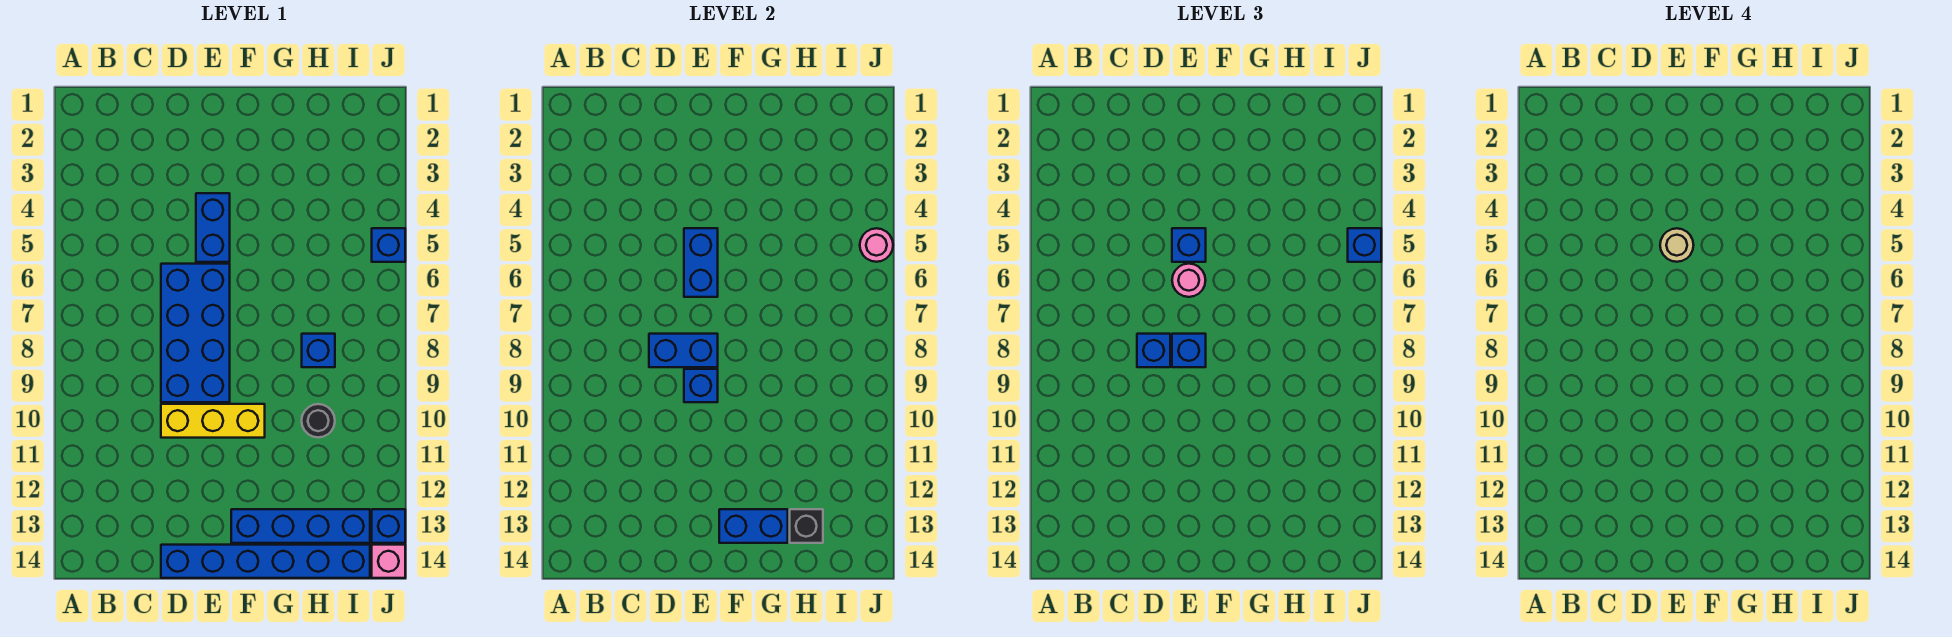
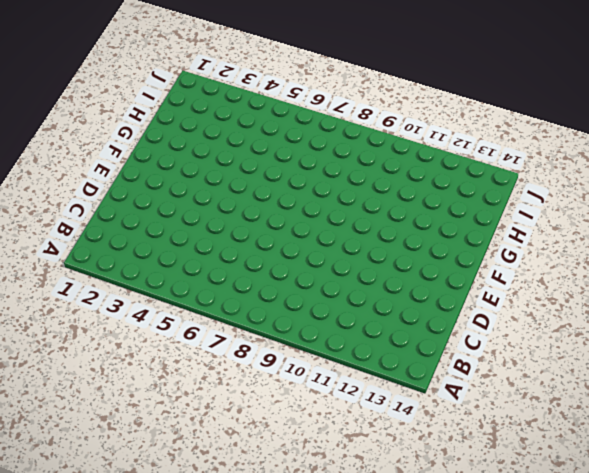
none -> blue 2x4 brick [161,264,230,402]
none -> yellow 1x3 brick [161,404,265,438]
none -> blue 1x6 brick [161,545,370,578]

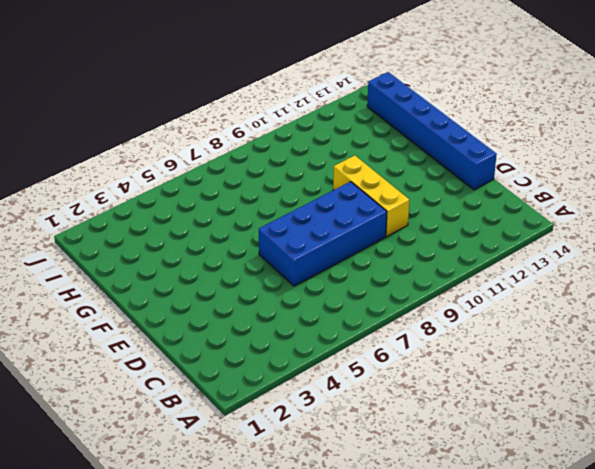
none -> blue 1x2 brick [196,193,230,262]
none -> blue 1x4 brick [231,509,370,543]
none -> blue 1x1 brick [302,334,335,367]

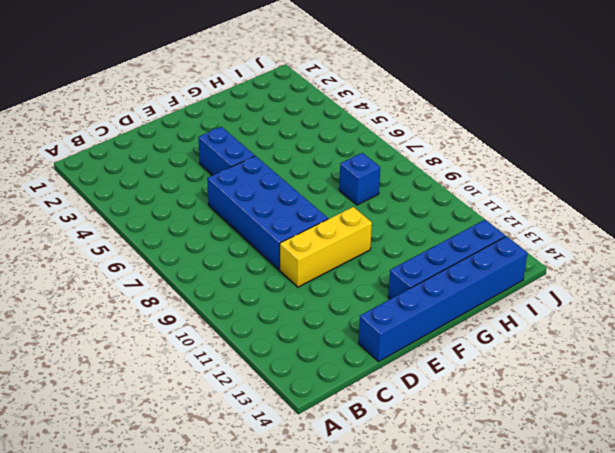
none -> black 1x1 round brick [302,404,335,437]
none -> blue 1x1 brick [372,228,405,262]
none -> blue 1x1 brick [372,509,405,543]

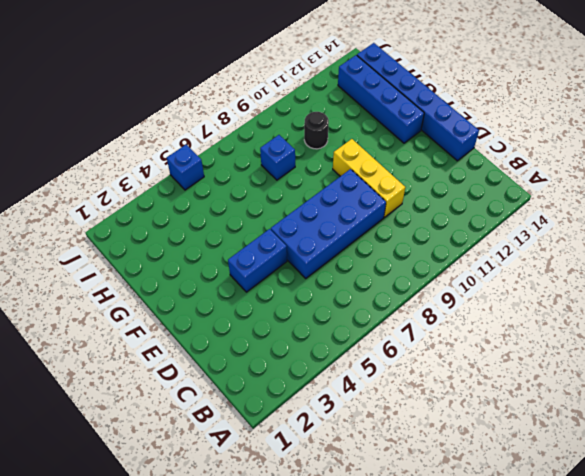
none -> blue 1x1 brick [372,509,405,543]
none -> pink 1x1 brick [372,545,405,578]
none -> blue 1x2 brick [649,334,718,367]

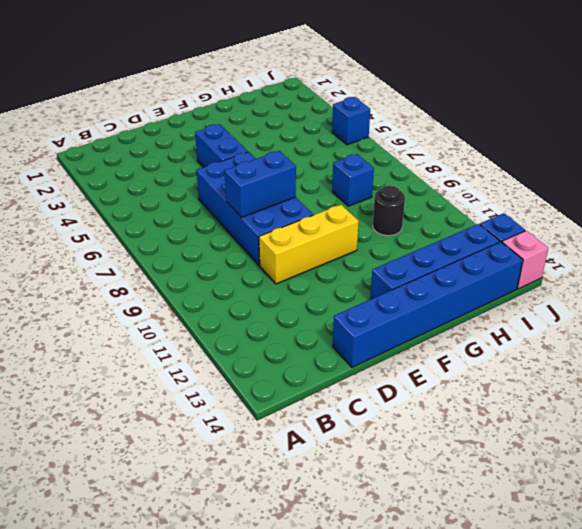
none -> blue 1x2 brick [684,228,718,297]
none -> blue 1x1 brick [684,369,718,402]
none -> blue 1x2 brick [719,509,788,543]

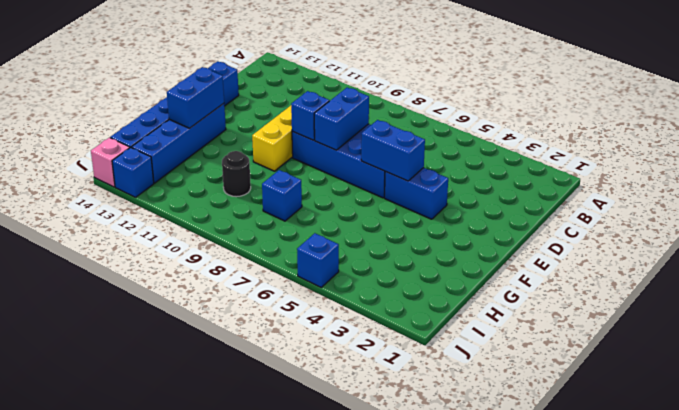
none -> black 1x1 brick [790,509,823,543]
none -> pink 1x1 round brick [860,228,893,262]
none -> blue 1x1 brick [1137,334,1170,367]

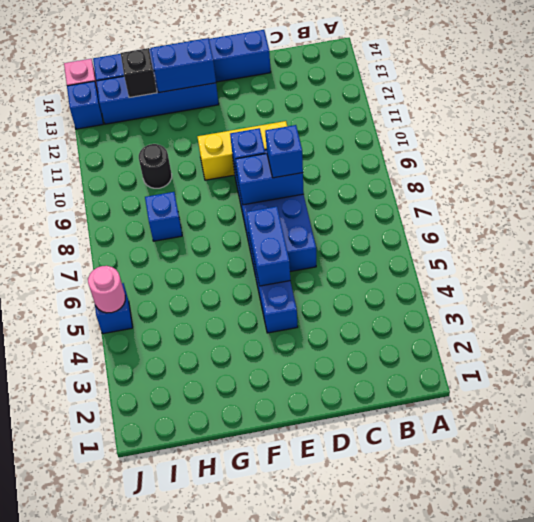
none -> blue 1x1 brick [1172,228,1206,262]
none -> pink 1x1 round brick [1172,264,1206,297]
none -> blue 1x1 brick [1172,334,1206,367]

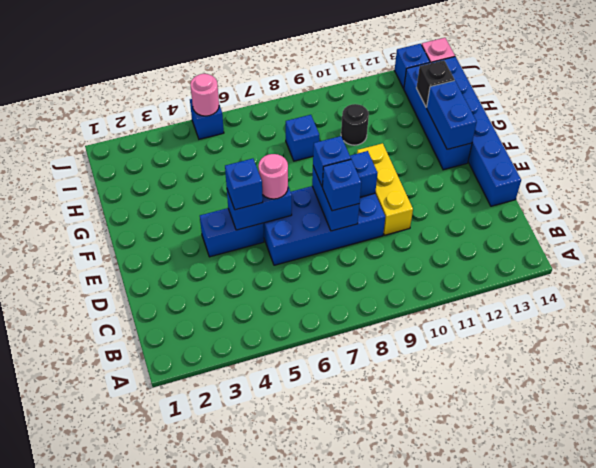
none -> blue 1x1 brick [1348,228,1381,262]
none -> tan 1x1 round brick [1660,228,1694,262]

